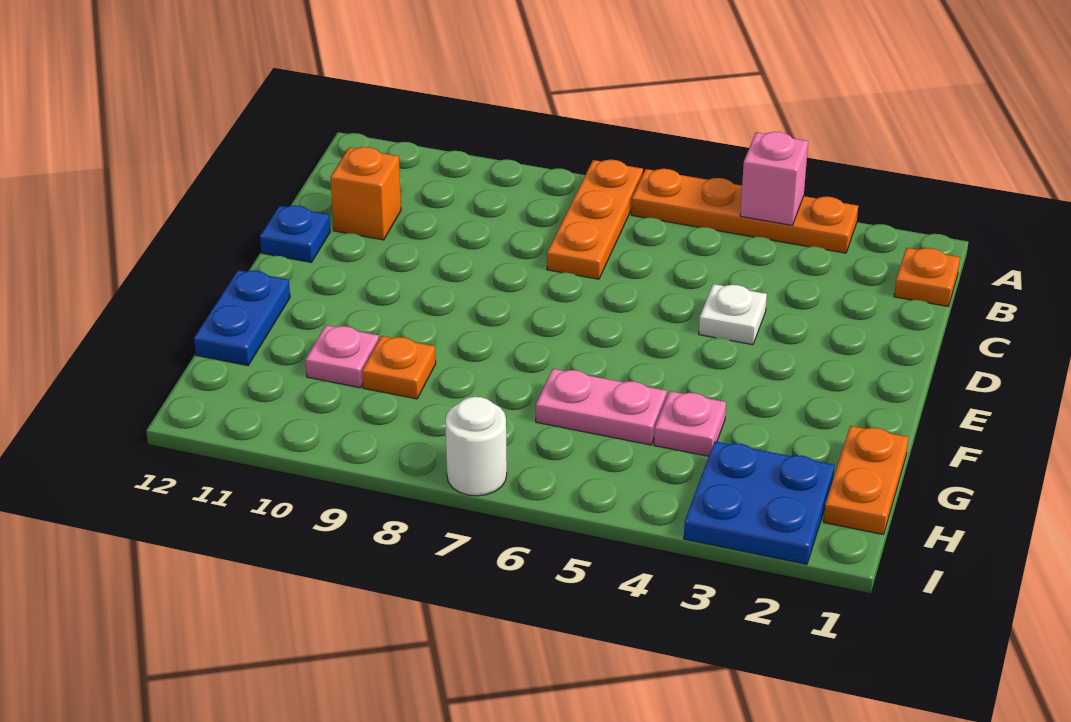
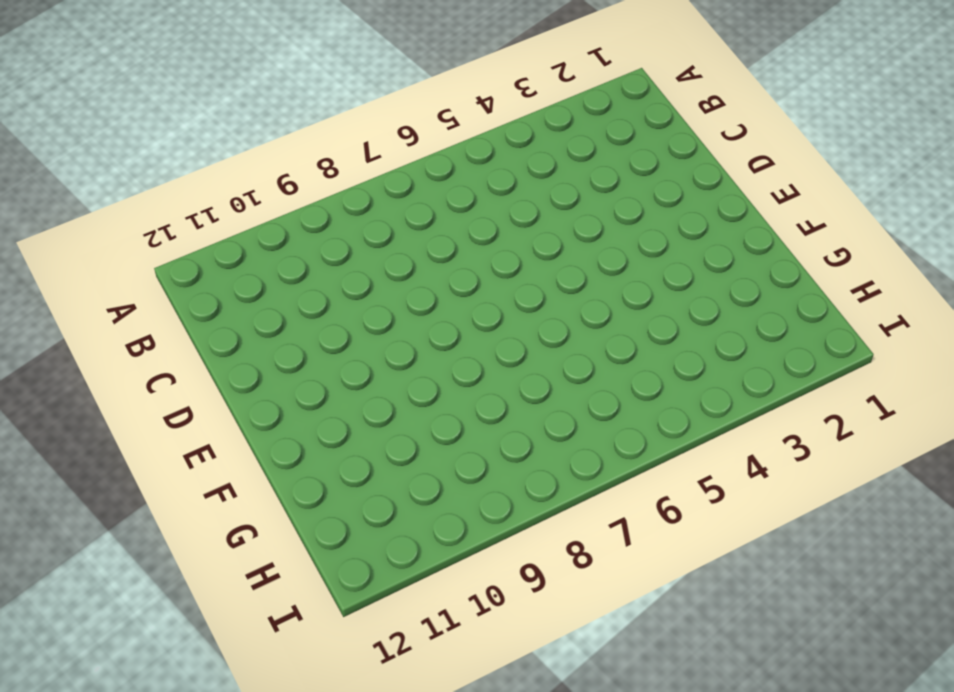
none -> orange 1x4 plate [631,169,858,253]
none -> orange 1x3 plate [547,160,643,279]
none -> orange 1x1 plate [894,248,960,306]

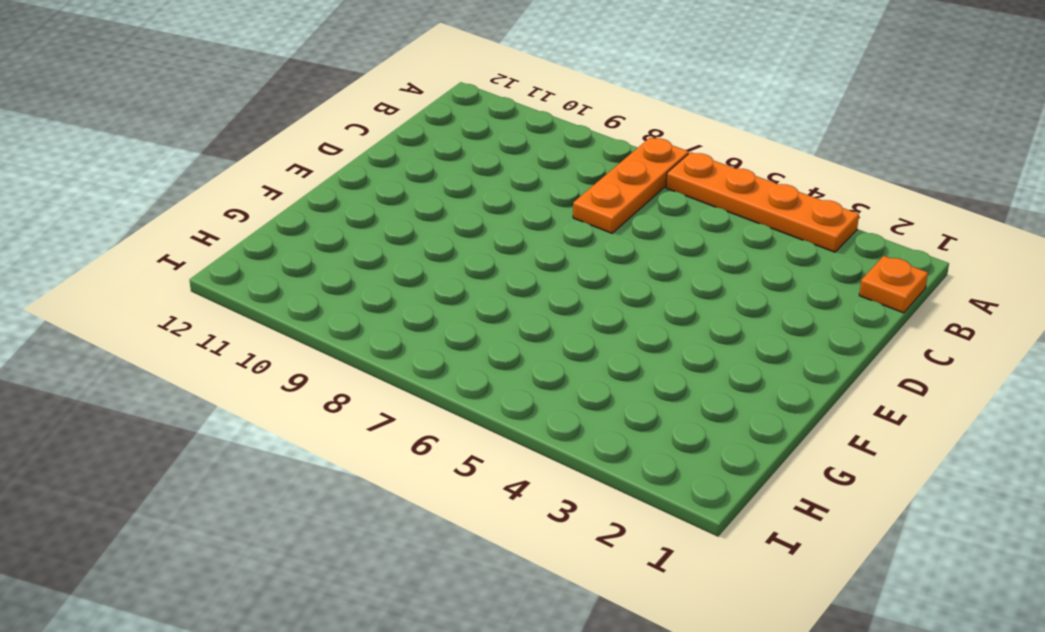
none -> orange 1x1 brick [330,147,401,240]
none -> white 1x1 plate [699,284,767,345]
none -> blue 1x1 plate [260,205,330,262]

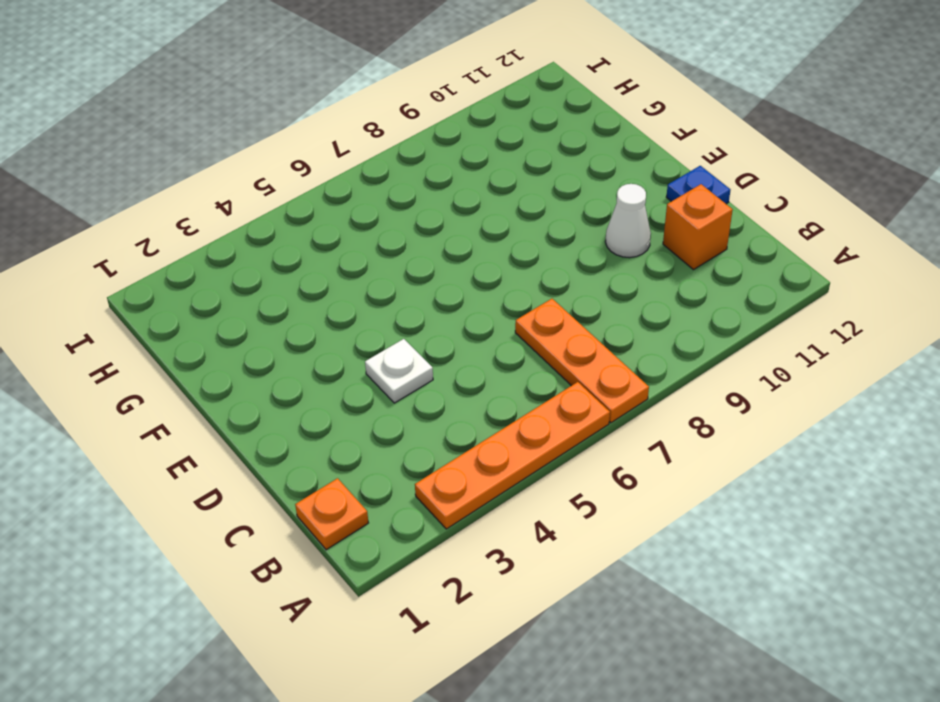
white 1x1 cone [605,184,651,258] -> none
none -> blue 1x2 plate [194,270,290,366]
none -> orange 1x2 plate [824,426,908,535]
none -> pink 1x1 plate [654,391,726,456]

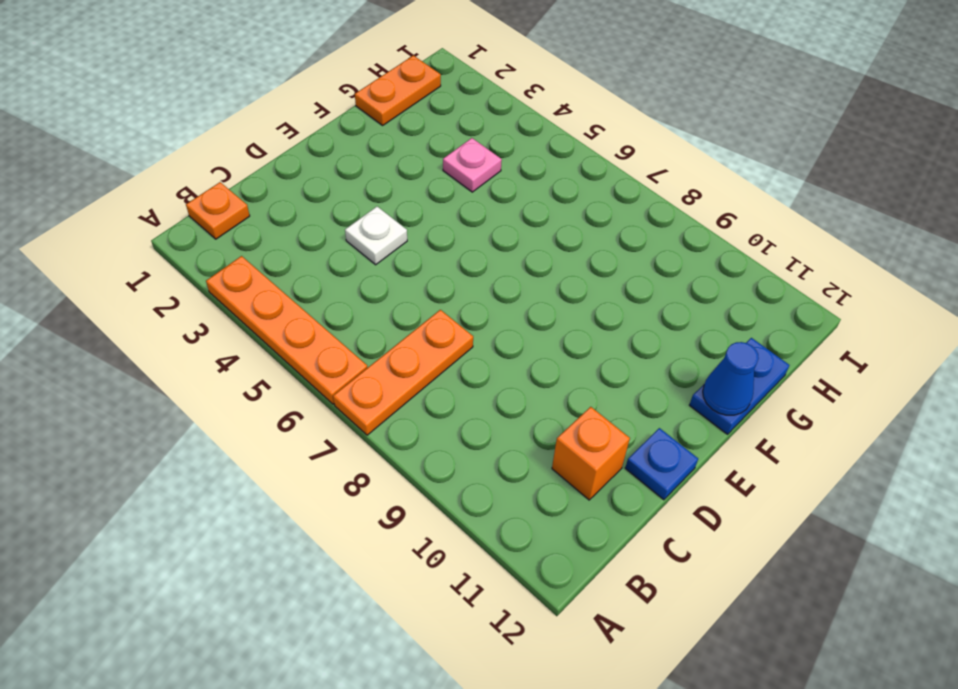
blue 1x1 cone [703,342,759,415] -> none
none -> pink 1x2 plate [536,369,667,445]
none -> orange 1x1 plate [362,336,436,399]
none -> pink 1x1 plate [305,325,379,388]

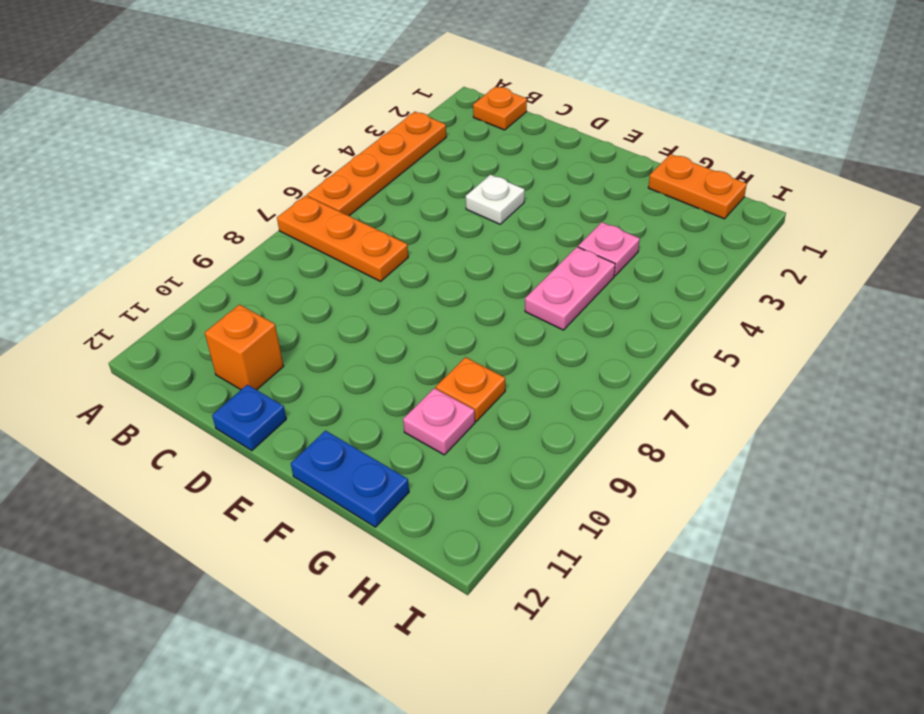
none -> blue 2x2 plate [684,441,835,564]
none -> white 1x1 round brick [445,397,507,496]
none -> pink 1x1 brick [740,132,808,225]

